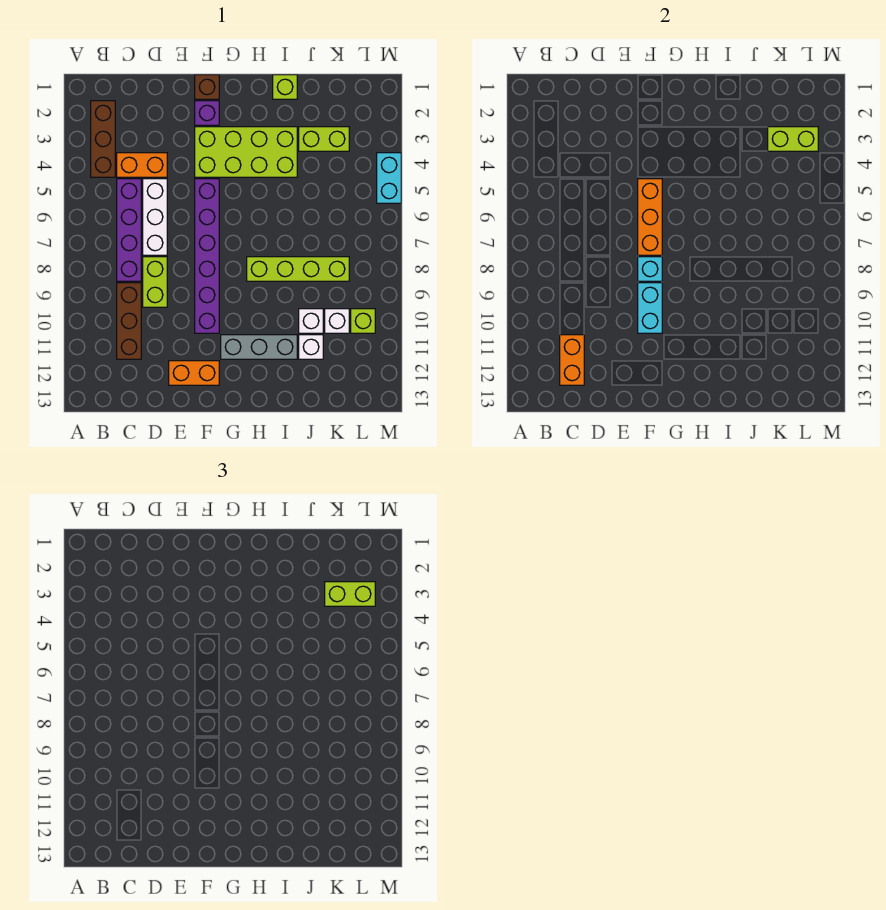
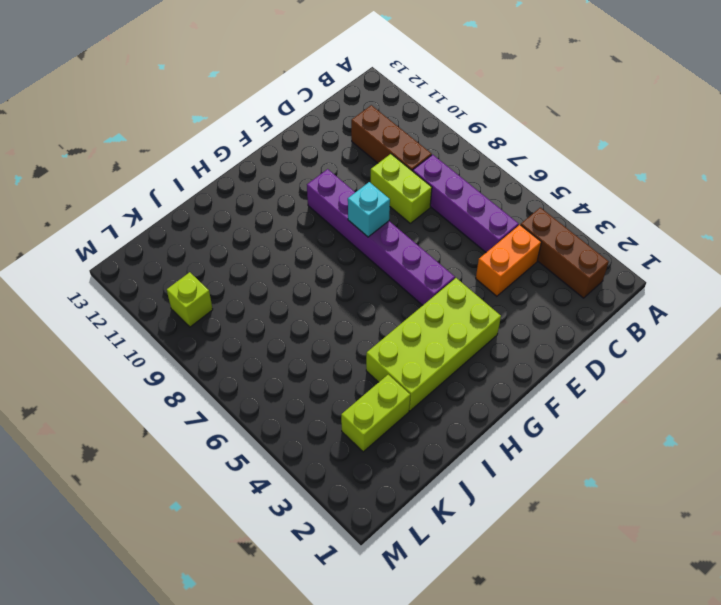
none -> white 1x3 brick [143,179,167,255]
none -> orange 1x2 brick [169,361,219,385]
none -> brown 1x1 brick [195,75,219,99]

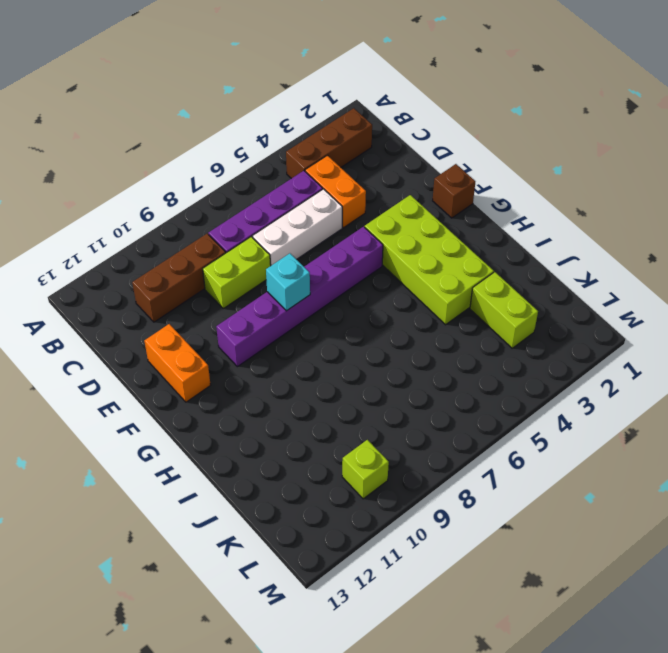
none -> purple 1x1 brick [195,101,219,125]
none -> grey 1x3 brick [221,335,297,359]
none -> lime 1x4 brick [247,257,349,281]

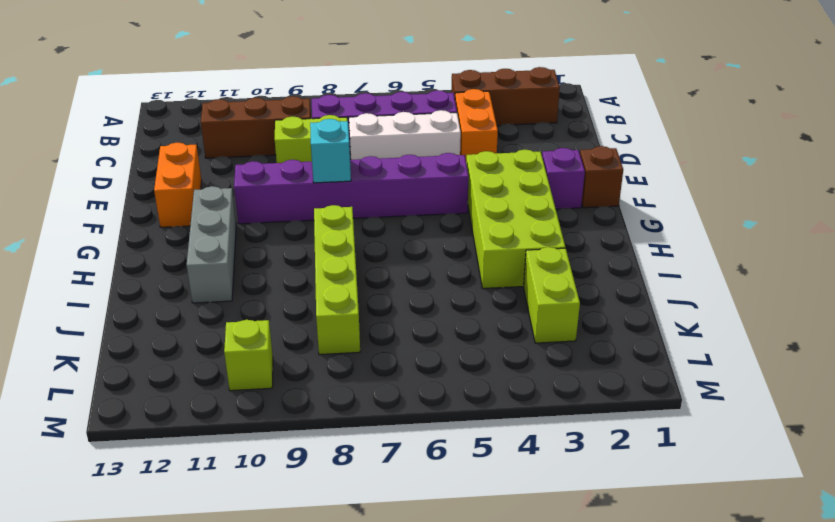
none -> lime 1x1 brick [273,75,297,99]
none -> white 1x1 brick [299,309,323,333]
none -> white 1x1 brick [299,335,323,359]

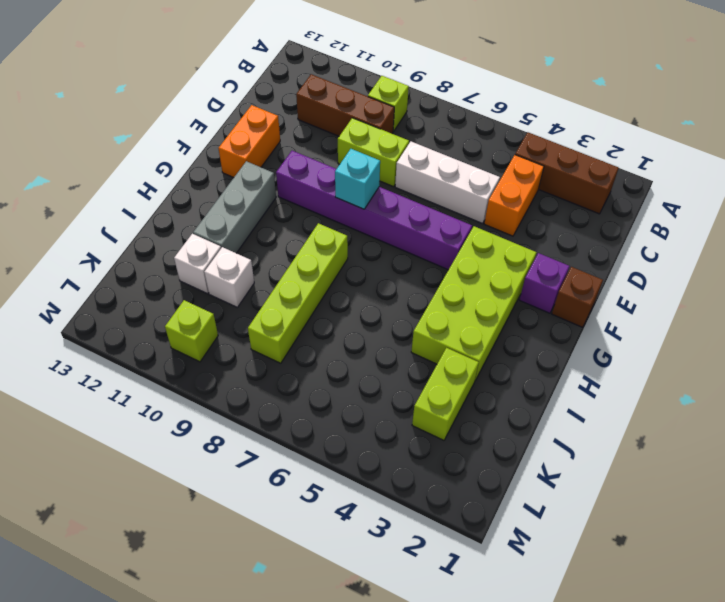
lime 1x1 brick [368,76,409,131] -> lime 1x1 brick moved to [273,75,297,99]
none -> purple 1x4 brick [117,179,141,281]
none -> white 1x1 brick [325,309,349,333]
none -> cyan 1x2 brick [377,153,401,203]

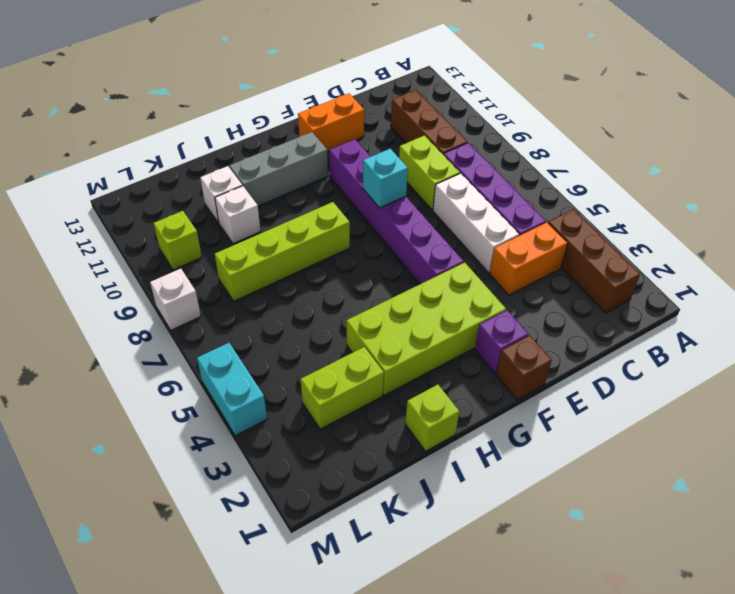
white 1x1 brick [150,269,201,330] -> white 1x1 brick moved to [325,309,349,333]
none -> orange 1x2 brick [560,335,584,385]
none -> orange 1x3 brick [638,179,662,255]
none -> cyan 1x2 brick [638,283,662,333]

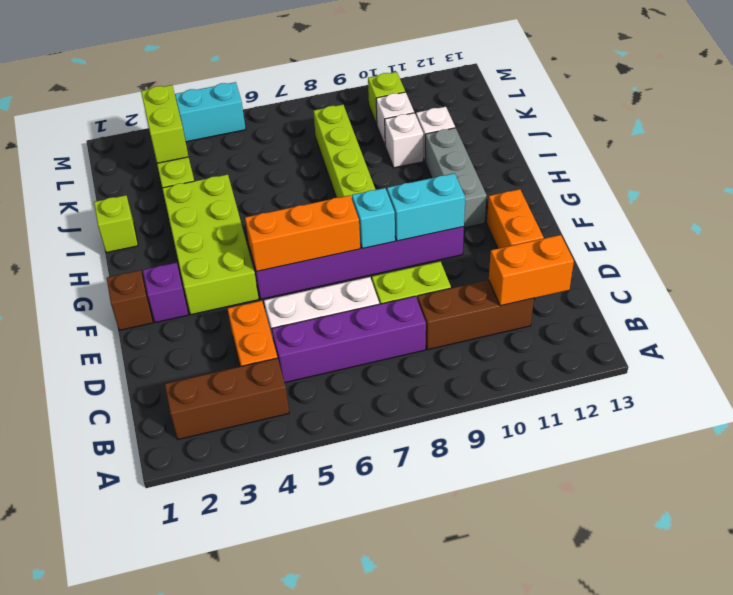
none -> lime 1x2 brick [325,582,375,606]

